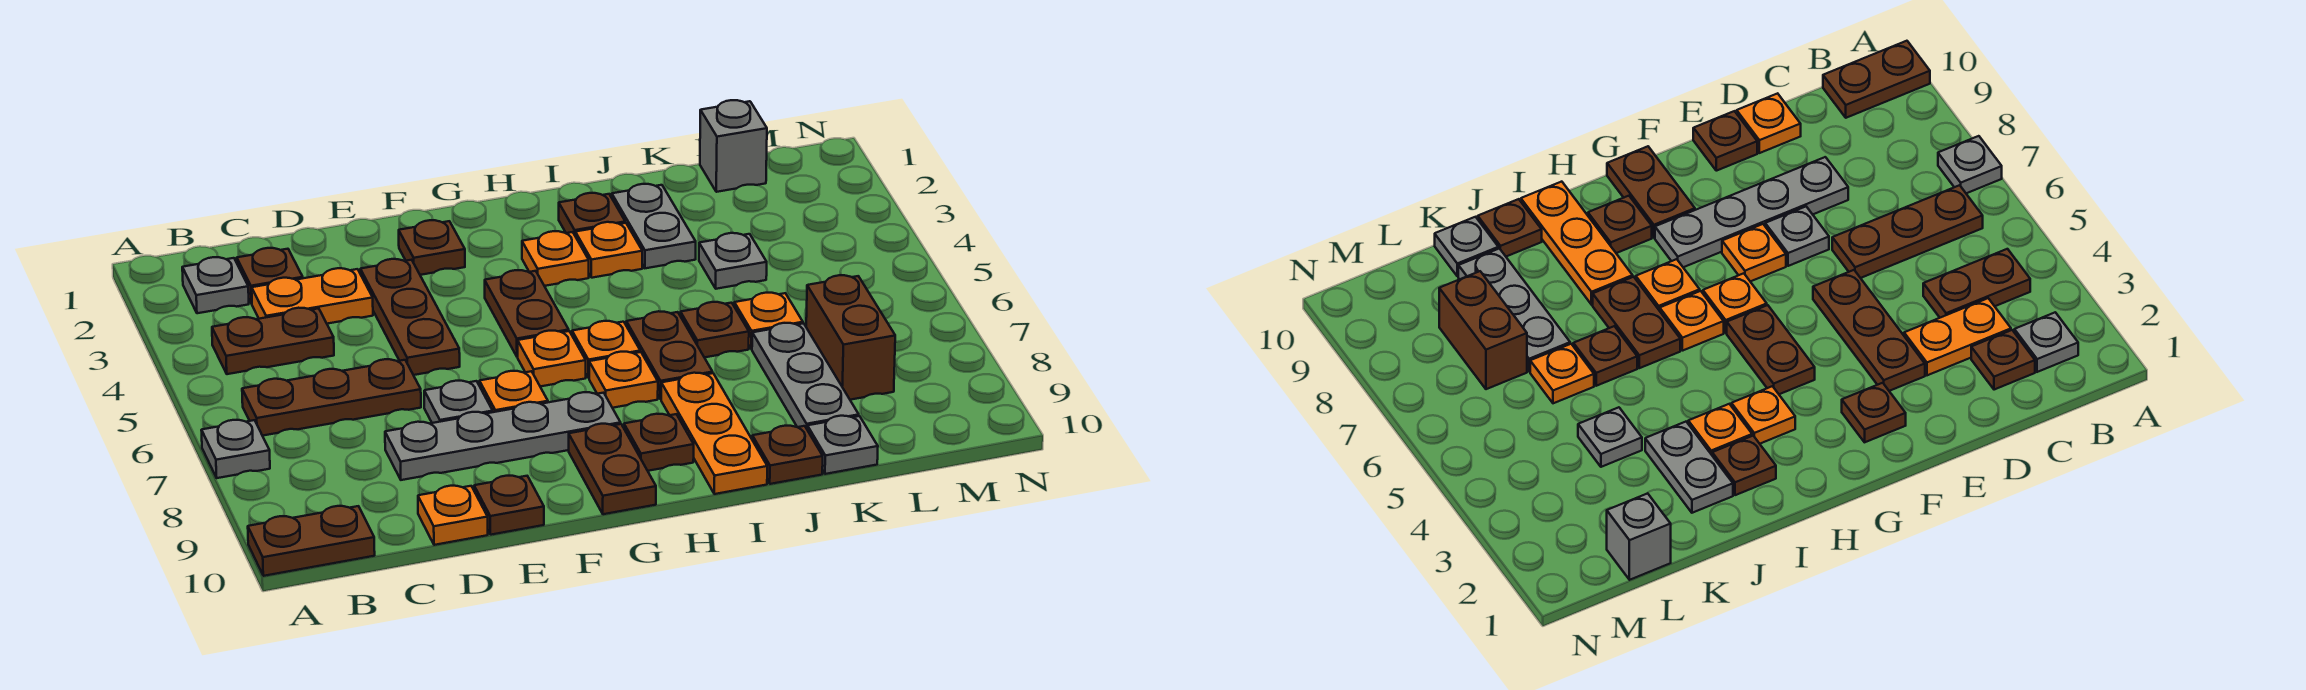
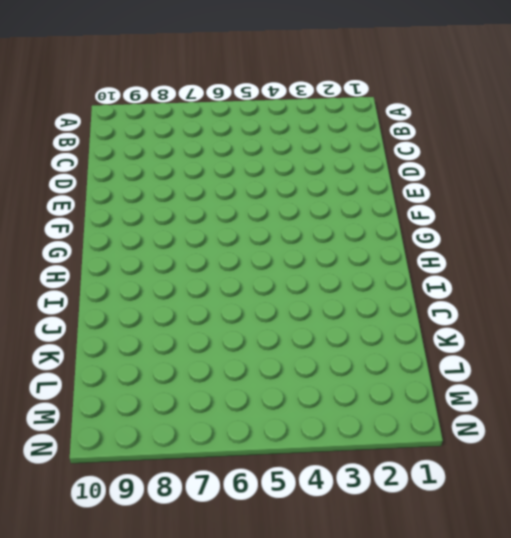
none -> grey 1x1 plate [201,420,270,478]
none -> brown 1x2 plate [248,506,375,576]
none -> grey 1x1 plate [182,257,249,313]
none -> brown 1x2 plate [212,308,334,374]

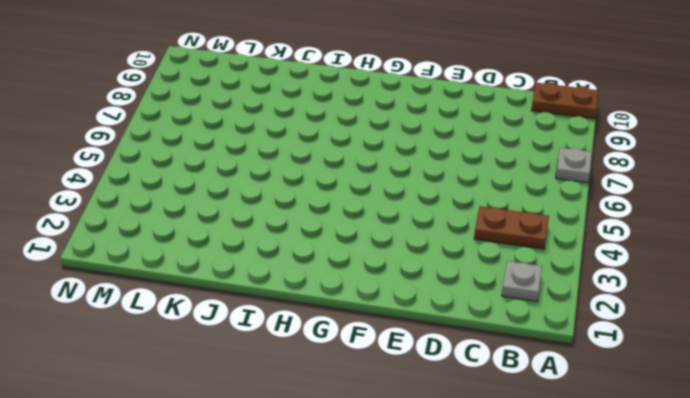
none -> brown 1x3 plate [242,359,421,436]
none -> brown 1x1 plate [237,248,303,304]
none -> orange 1x2 plate [252,268,373,324]
none -> grey 1x4 plate [385,392,621,480]

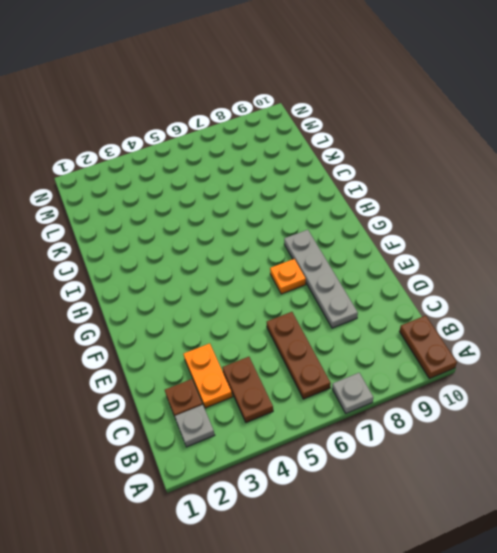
none -> orange 1x1 plate [418,486,488,545]
none -> brown 1x3 plate [360,259,460,375]
none -> grey 1x1 plate [424,381,493,423]
none -> brown 1x1 plate [474,476,544,535]

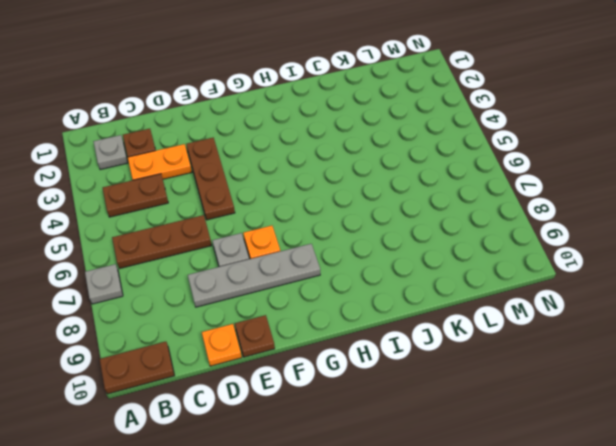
none -> brown 1x1 plate [399,220,465,275]
none -> brown 1x2 plate [485,270,569,357]
none -> orange 1x1 plate [518,331,586,387]
none -> brown 1x2 plate [569,424,656,514]

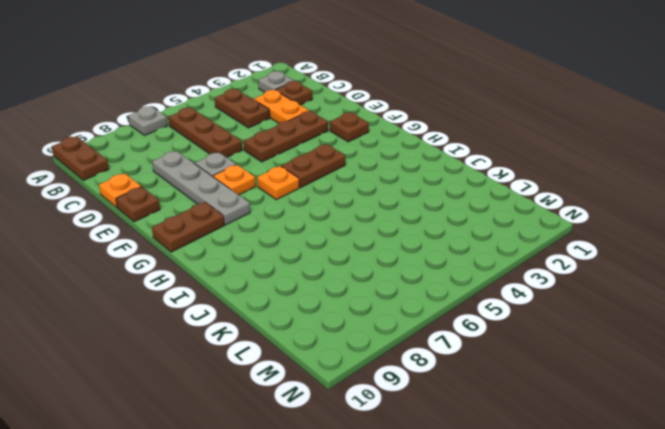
none -> orange 1x1 plate [522,231,589,286]
none -> orange 1x1 plate [572,321,640,378]
none -> orange 1x1 plate [589,352,658,408]
none -> brown 1x1 plate [624,414,694,471]

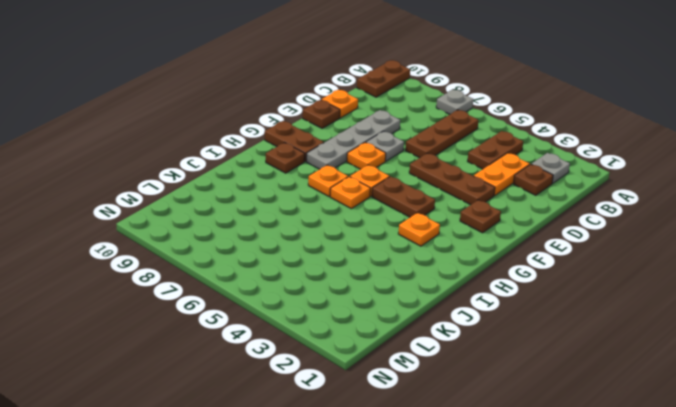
none -> brown 1x1 plate [559,193,625,235]
none -> orange 1x1 plate [575,222,642,278]
none -> brown 1x2 plate [626,311,713,399]
none -> orange 1x3 plate [661,373,767,494]

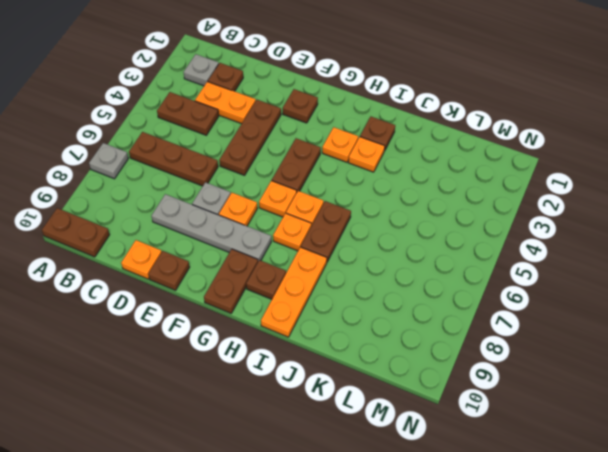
none -> grey 1x2 plate [612,184,696,268]
none -> brown 1x1 plate [680,302,749,358]
none -> brown 1x1 plate [752,426,823,484]
none -> grey 1x1 plate [699,233,767,289]

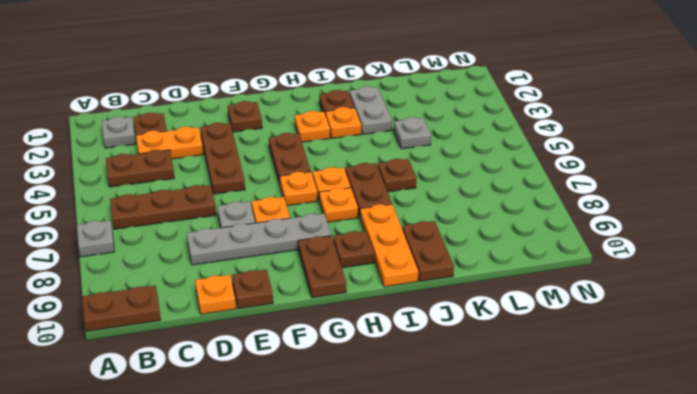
brown 1x2 plate [402,221,454,281] -> brown 1x1 plate [752,426,823,484]
none -> orange 1x1 plate [734,293,803,349]
none -> grey 1x3 plate [752,323,859,429]
none -> grey 1x1 plate [807,416,878,474]
none -> grey 1x1 brick [700,100,767,192]

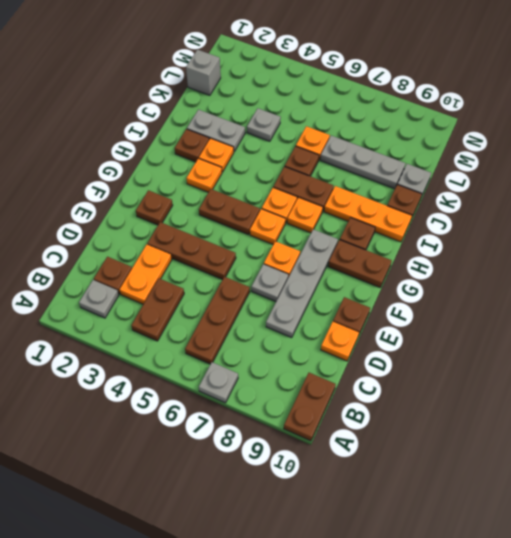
none -> brown 1x2 brick [806,275,895,400]

